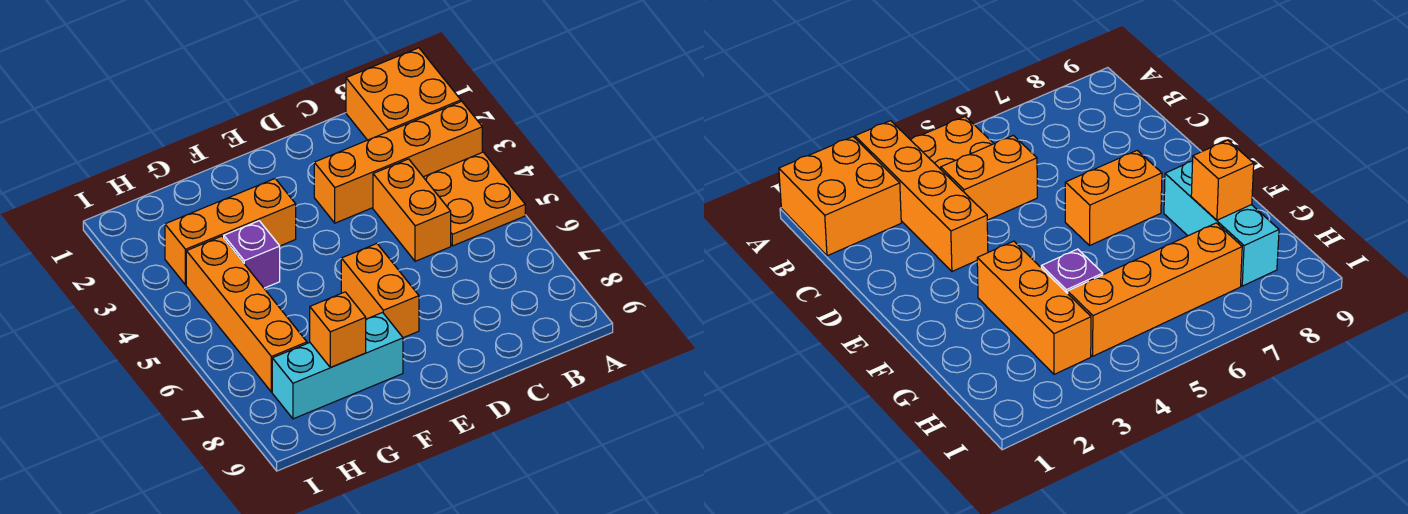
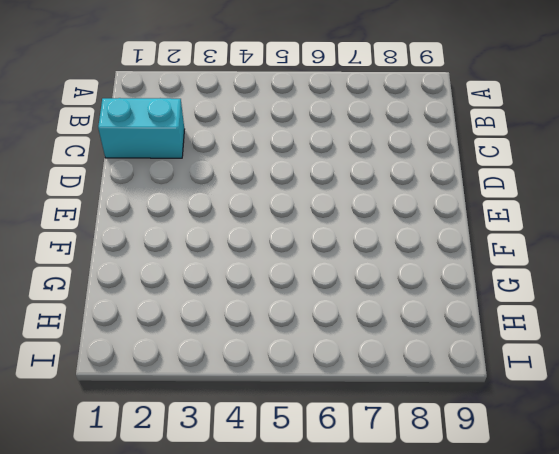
cyan 1x2 brick [98,98,185,158] -> none
none -> orange 2x2 brick [346,48,461,140]
none -> orange 1x4 brick [314,101,482,223]

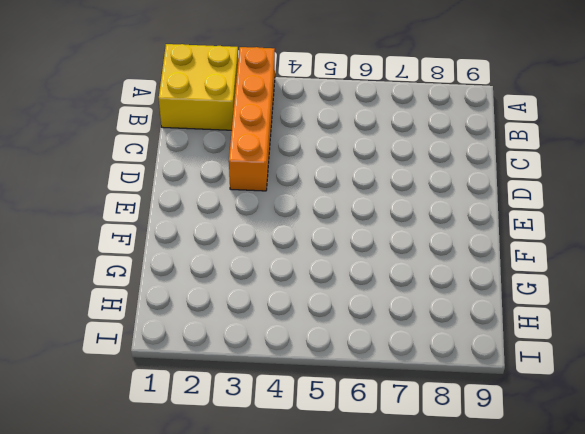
yellow 2x2 brick [159,44,238,130] -> orange 2x2 brick [346,48,461,140]
none -> orange 2x2 plate [424,152,525,246]
none -> orange 1x2 brick [373,159,451,261]

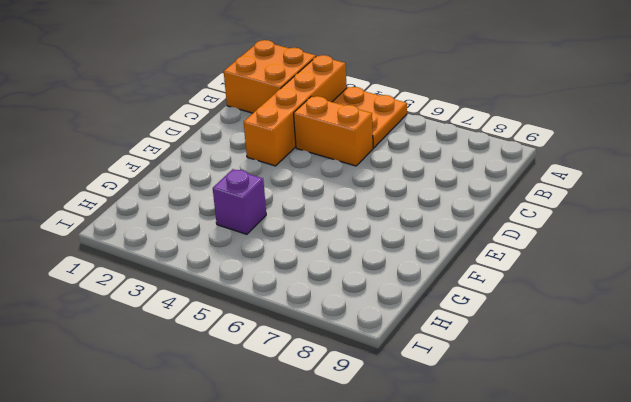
none -> orange 1x2 brick [341,244,419,338]
none -> orange 1x3 brick [165,179,296,285]

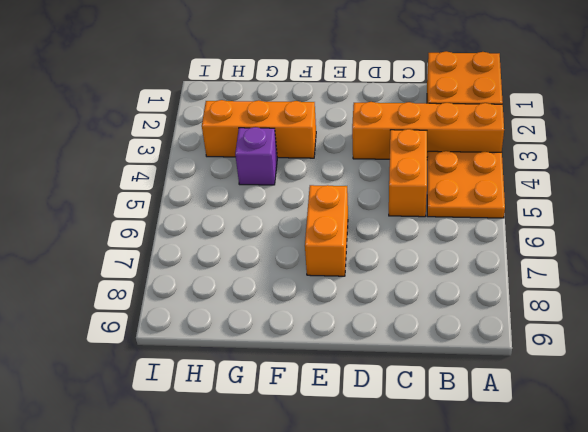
none -> cyan 1x3 brick [272,313,403,419]
none -> orange 1x4 brick [186,236,307,392]

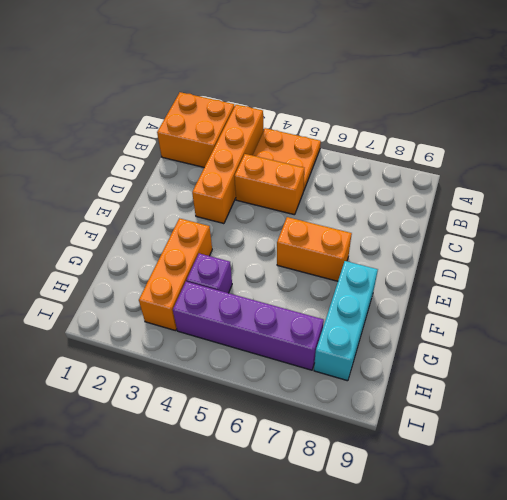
purple 1x4 brick [173,282,324,370] -> orange 1x4 brick [186,236,307,392]
none -> orange 1x1 brick [310,292,366,368]

